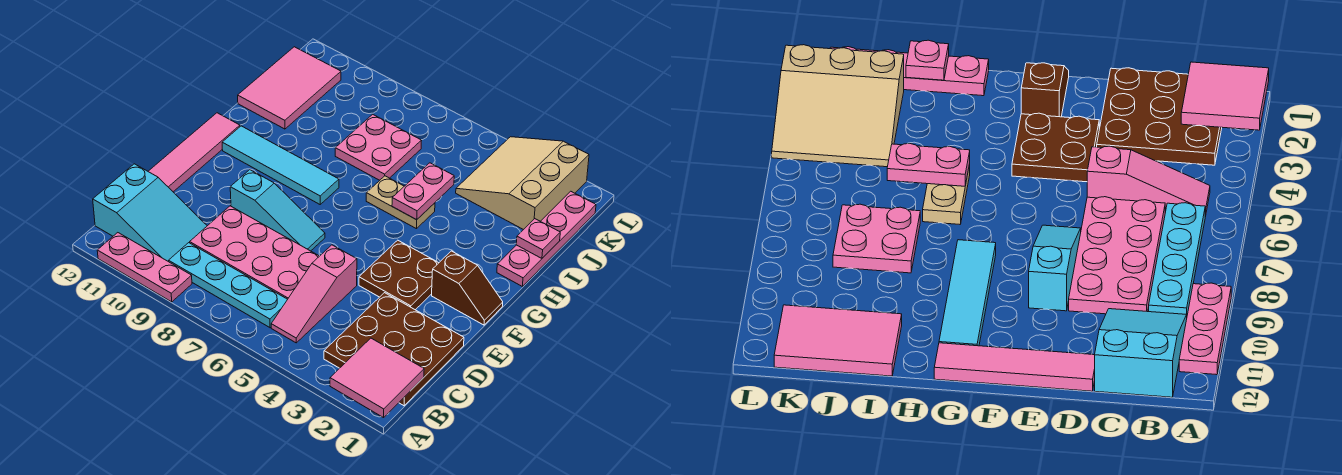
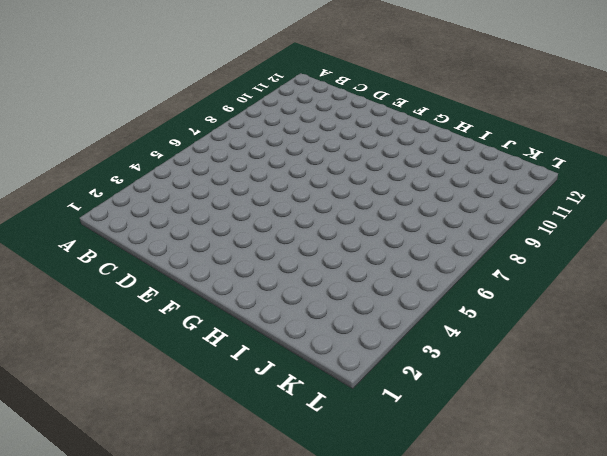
none -> pink 1x3 plate [97,233,192,302]
none -> brown 3x3 plate [324,293,464,406]
none -> pink 1x3 slope [271,245,357,343]

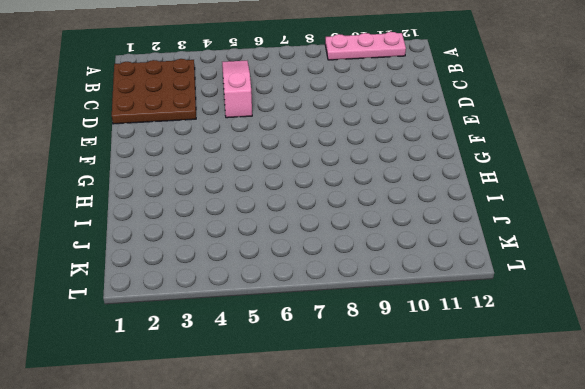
none -> cyan 1x4 plate [169,243,288,328]
none -> cyan 2x3 slope [93,164,207,262]
none -> pink 2x4 plate [190,206,319,299]

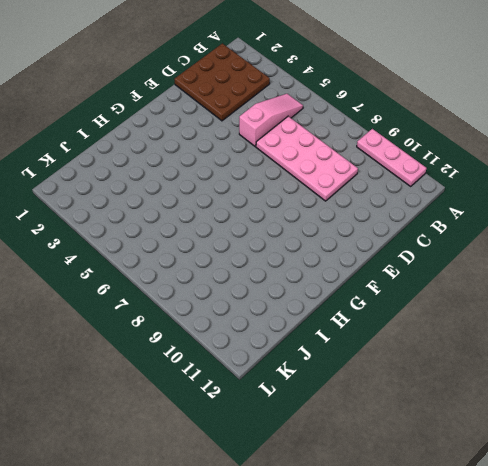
none -> cyan 1x4 plate [169,243,288,328]
none -> cyan 2x3 slope [93,164,207,262]
none -> pink 1x4 tile [148,113,240,192]

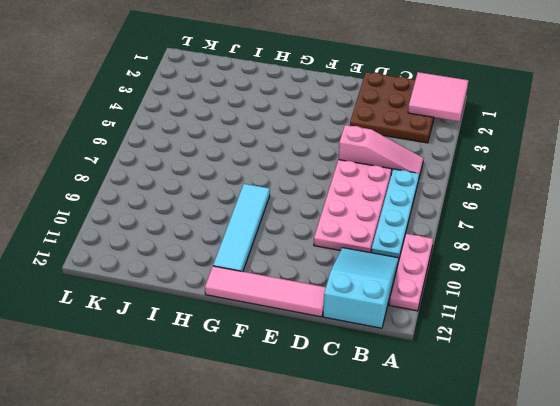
none -> brown 2x2 plate [359,240,438,310]
none -> cyan 1x3 slope [230,170,325,251]
none -> brown 1x2 slope [432,251,503,325]

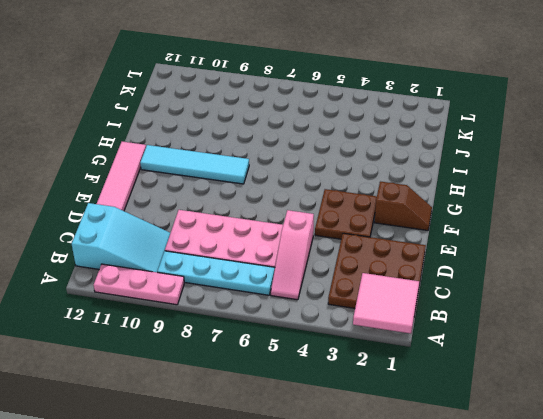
none -> cyan 1x3 slope [230,170,325,251]
none -> pink 1x4 plate [497,191,596,286]
none -> tan 1x2 plate [366,176,435,229]

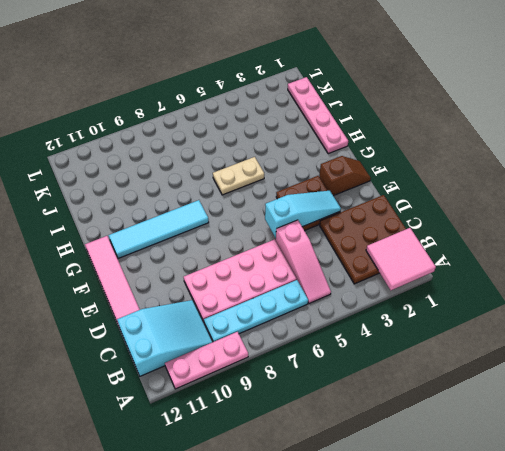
cyan 1x3 slope [265,191,341,238] -> cyan 1x3 slope moved to [230,170,325,251]
none -> pink 2x2 plate [335,114,422,180]
none -> pink 2x3 tile [238,47,341,129]
none -> tan 3x3 slope [456,137,589,230]

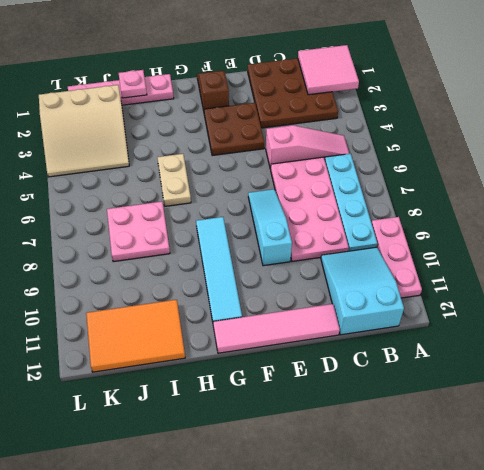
orange 2x3 tile [86,300,185,372] -> pink 2x3 tile [238,47,341,129]
none -> pink 1x2 plate [392,163,454,220]

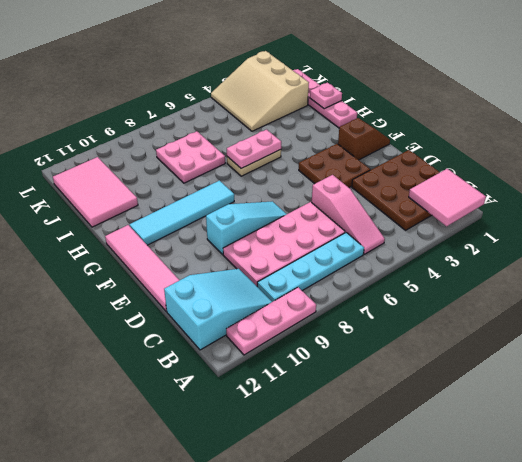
pink 1x2 plate [227,130,281,169] -> pink 1x2 plate turned to [392,163,454,220]

